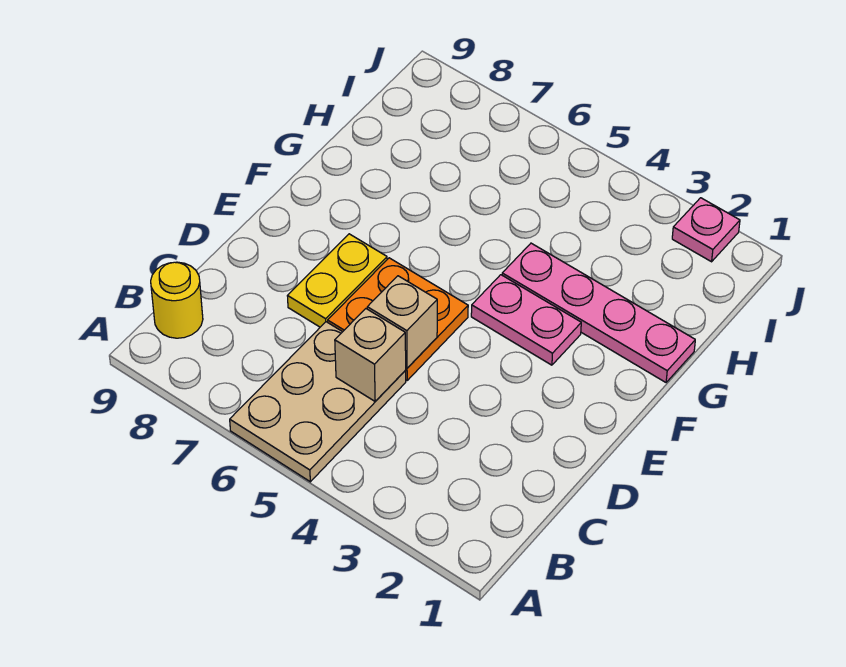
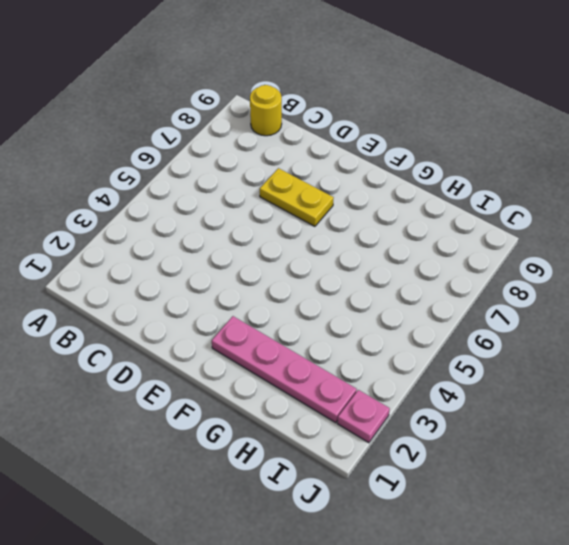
pink 1x4 plate [212,316,357,423] -> pink 1x4 plate turned to [502,243,695,382]
none -> tan 2x3 plate [230,322,406,482]
none -> orange 2x2 plate [328,258,468,380]

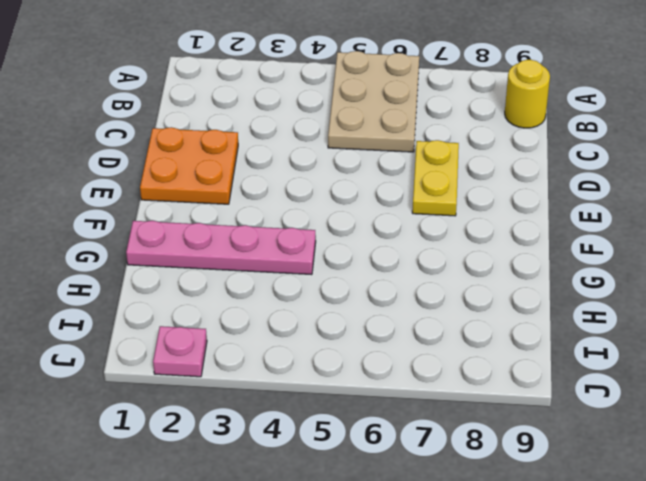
orange 2x2 plate [140,127,238,204] -> orange 2x2 plate moved to [328,258,468,380]
none -> pink 1x2 plate [471,275,581,365]
none -> tan 1x1 brick [335,309,406,401]

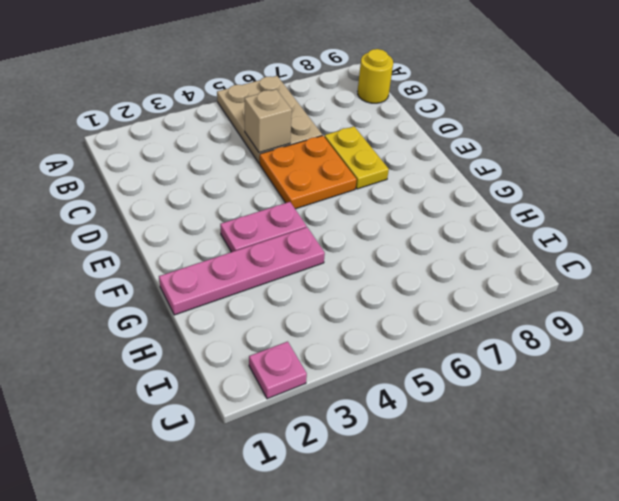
none -> tan 1x1 brick [367,276,437,368]

